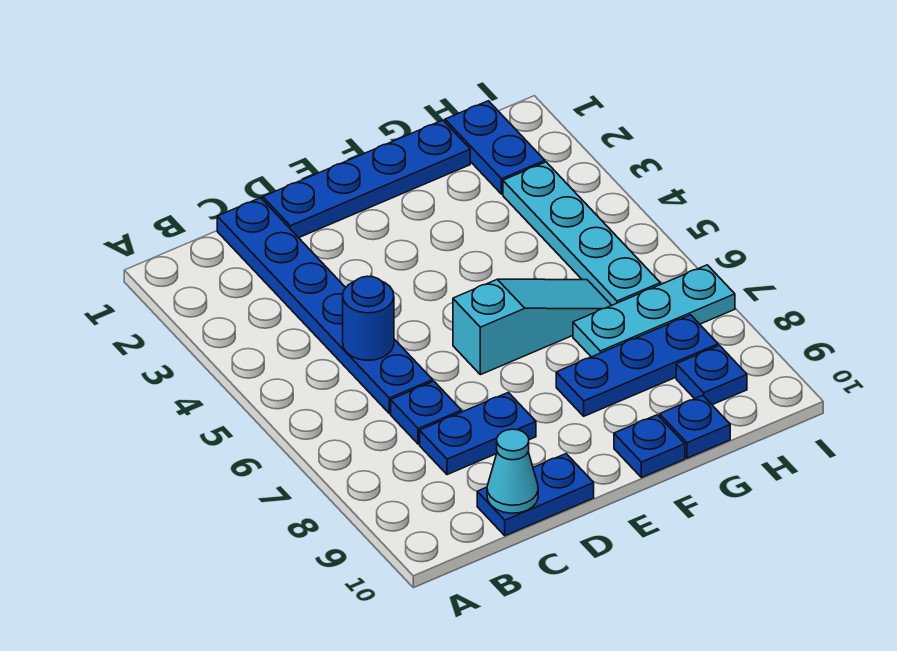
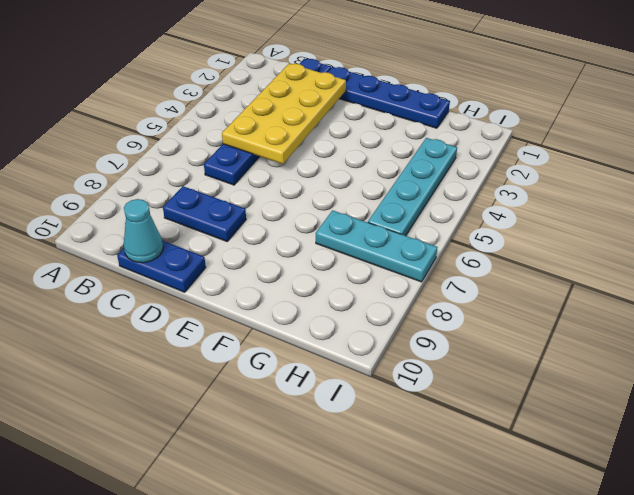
yellow 2x4 plate [222,63,346,164] -> blue 1x1 round brick [343,276,394,360]
none -> blue 1x1 plate [391,381,462,444]
none -> cyan 1x3 slope [453,279,611,375]
none -> blue 1x3 plate [556,315,718,416]

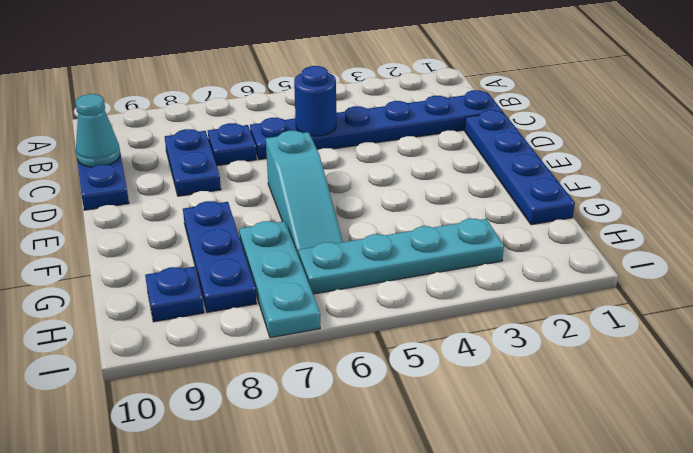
none -> blue 1x1 plate [614,415,685,478]
none -> blue 1x1 plate [660,395,730,458]
none -> blue 1x2 plate [445,101,545,194]

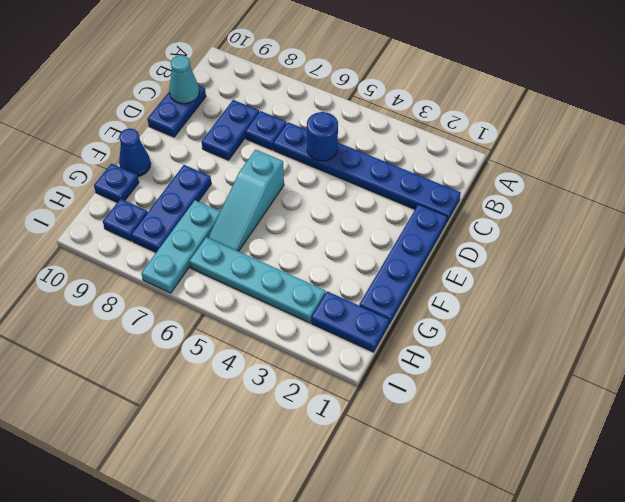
blue 1x1 cone [119,128,151,176] -> blue 1x1 plate [614,415,685,478]

